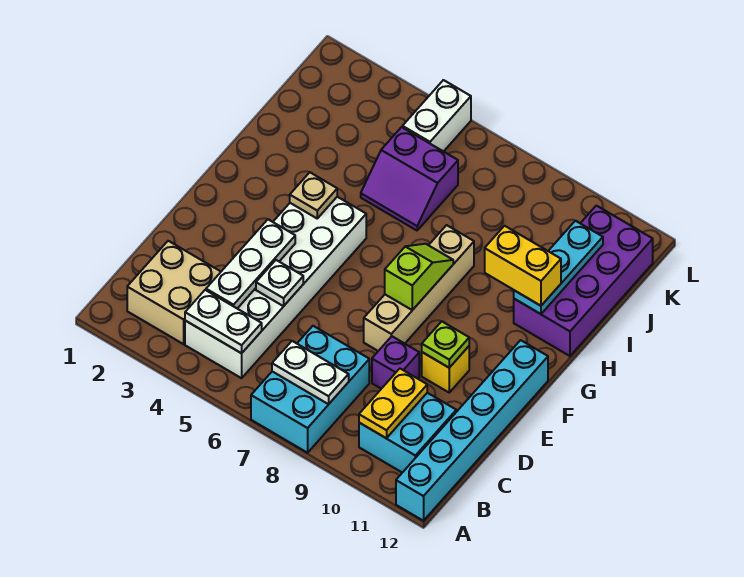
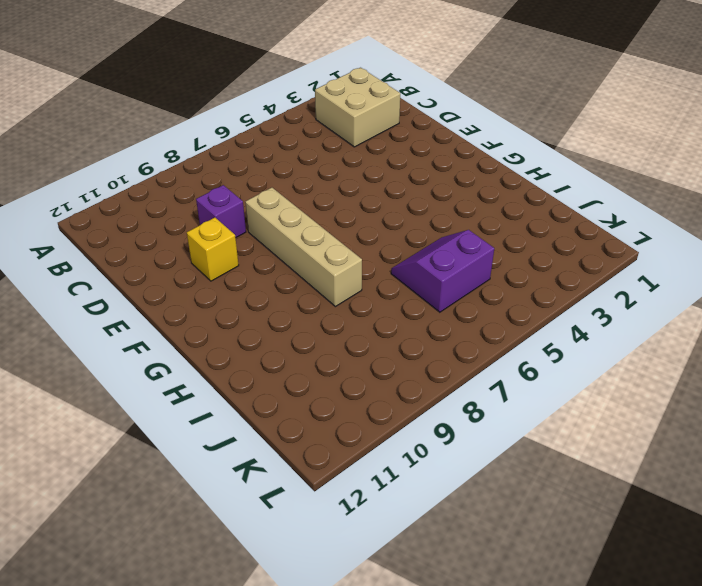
none -> cyan 2x3 brick [251,326,369,453]
none -> cyan 1x6 brick [396,340,548,521]
none -> white 2x6 brick [185,197,366,378]

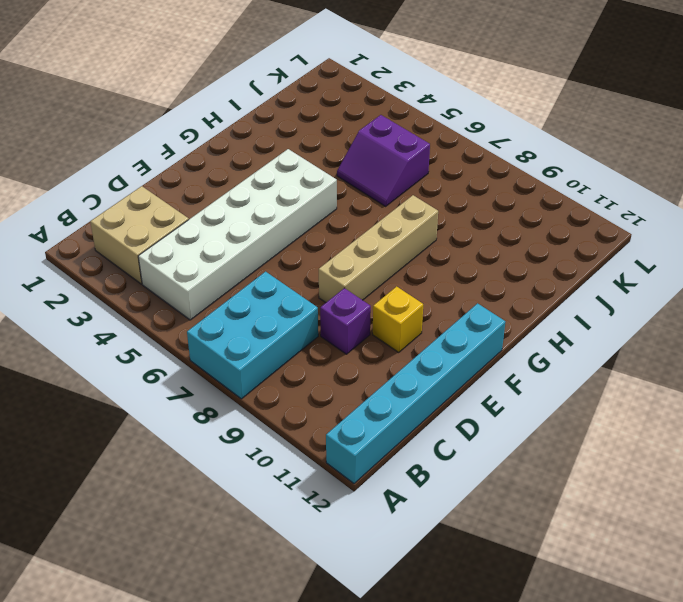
none -> cyan 2x2 brick [359,393,456,473]
none -> purple 2x4 brick [514,206,653,356]
none -> white 1x2 brick [403,80,471,152]

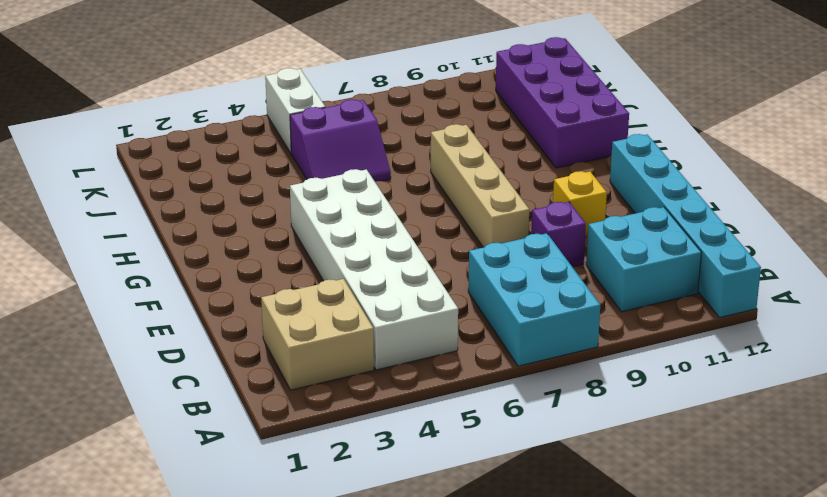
none -> white 1x2 plate [185,290,262,353]
none -> white 1x2 plate [272,341,349,404]
none -> yellow 1x2 plate [359,369,427,438]

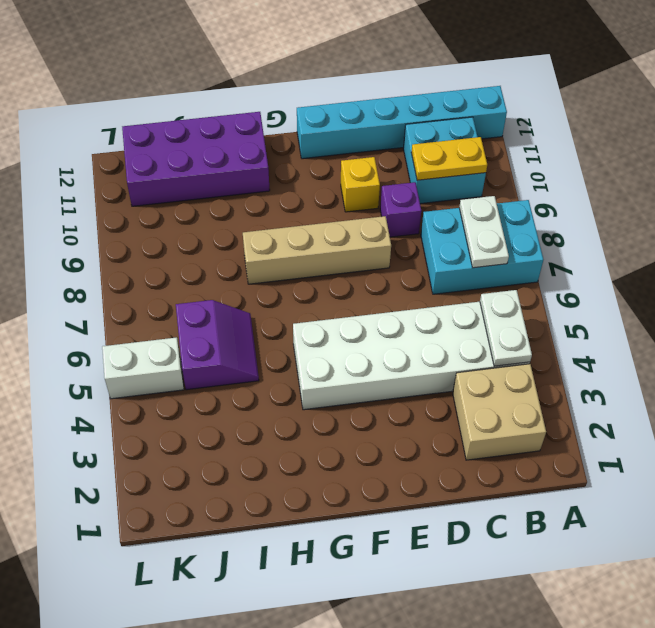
none -> white 1x3 plate [206,220,295,309]
none -> white 1x1 plate [256,260,303,306]
none -> lime 1x1 plate [422,321,469,368]

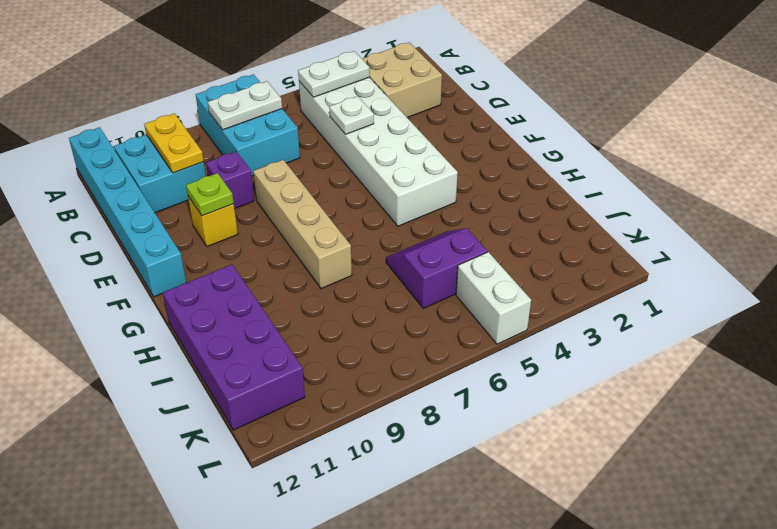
none -> white 1x3 plate [206,220,295,309]
none -> lime 1x2 slope [385,244,453,310]
none -> tan 1x1 plate [290,172,337,218]

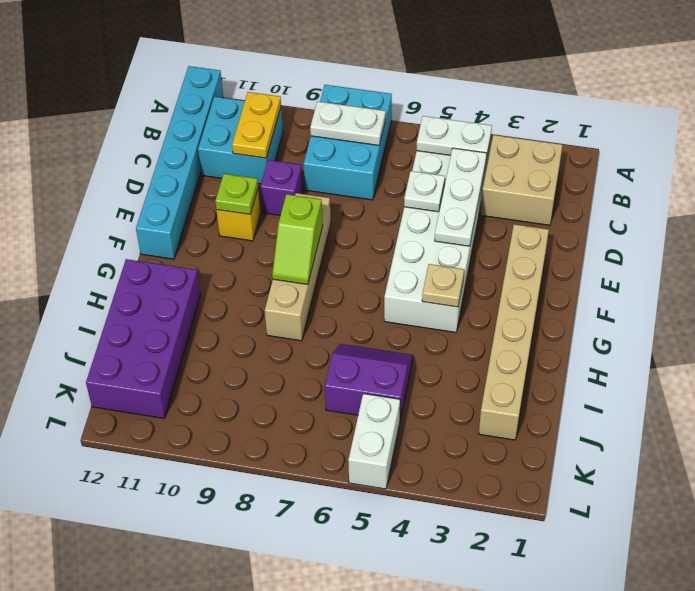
tan 1x6 brick [479,224,549,440] -> none
none -> cyan 1x3 plate [514,221,603,314]
none -> yellow 1x2 brick [485,226,561,306]

